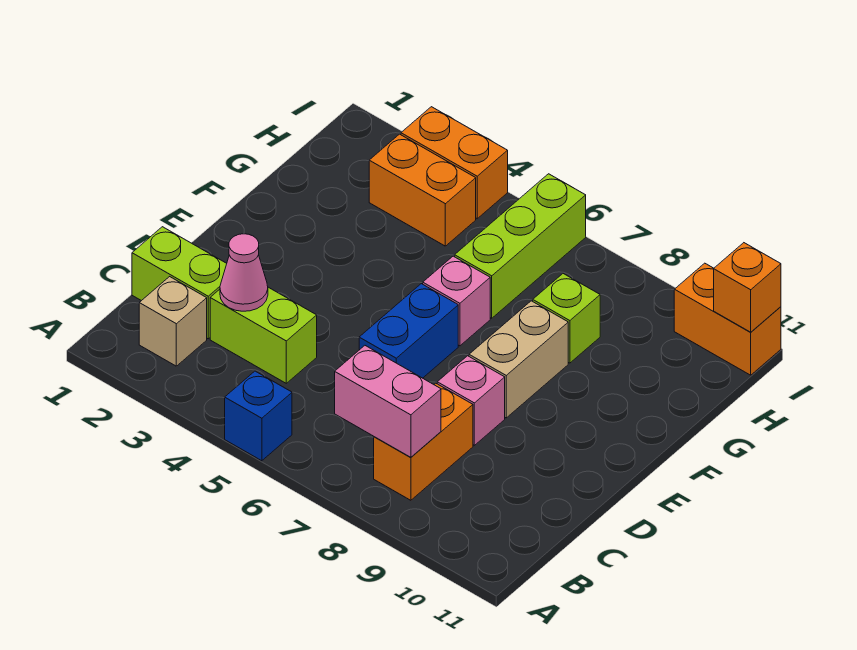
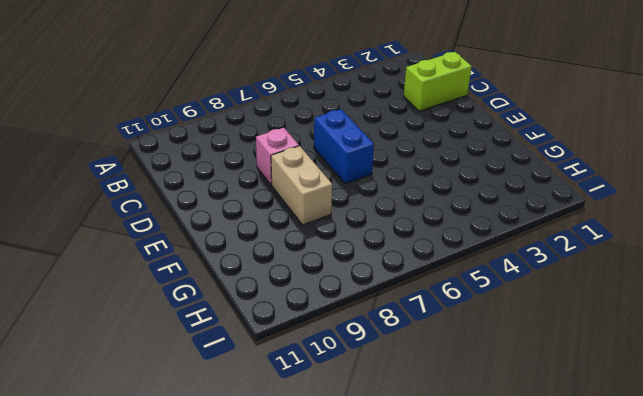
none -> blue 1x1 brick [225,371,292,461]
none -> tan 1x1 brick [139,277,207,366]
none -> orange 1x2 brick [374,383,473,500]

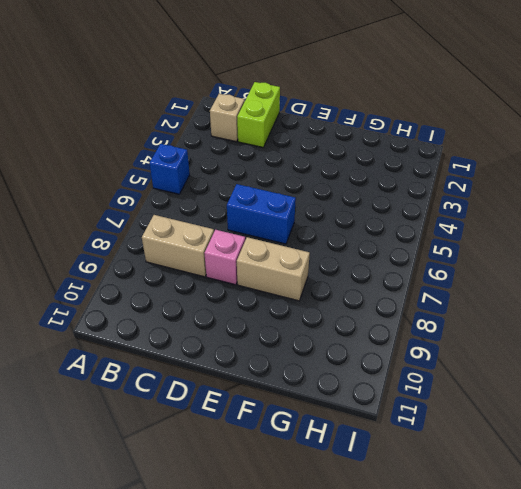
tan 1x2 brick [142,215,214,277] -> orange 1x2 brick [374,383,473,500]
none -> lime 1x2 brick [210,287,317,383]
none -> pink 1x1 brick [423,256,490,346]
none -> lime 1x3 brick [455,174,586,318]

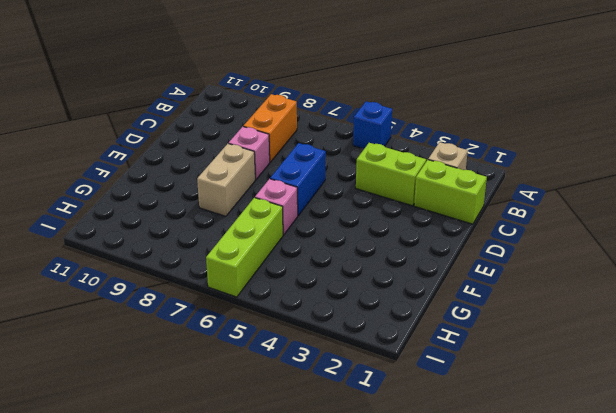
none -> lime 1x1 brick [533,274,600,363]
none -> orange 1x2 brick [369,134,476,246]
none -> orange 1x2 brick [401,107,508,219]

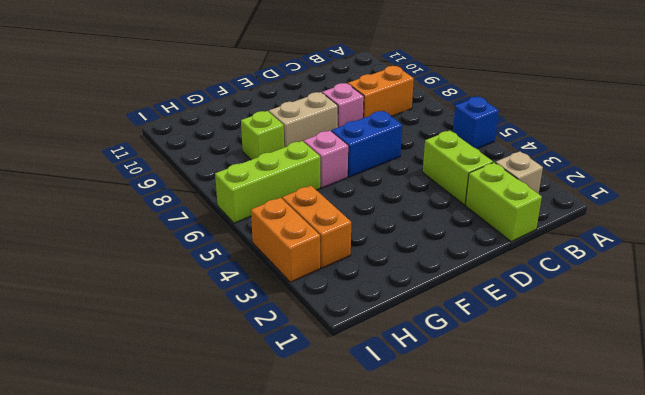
none -> orange 1x2 brick [674,263,781,375]
none -> pink 1x2 brick [335,346,441,457]
none -> pink 1x1 cone [220,234,268,311]

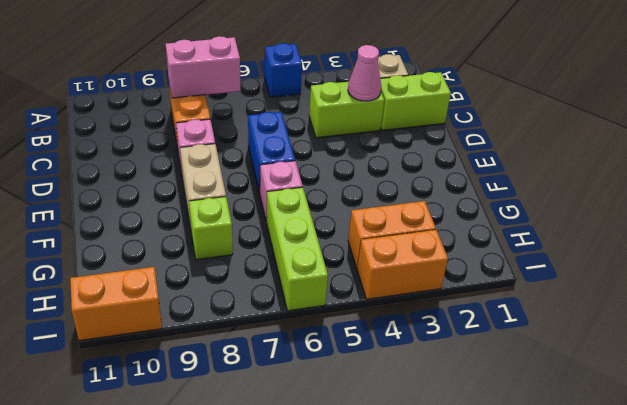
none -> orange 1x1 brick [714,243,781,332]

